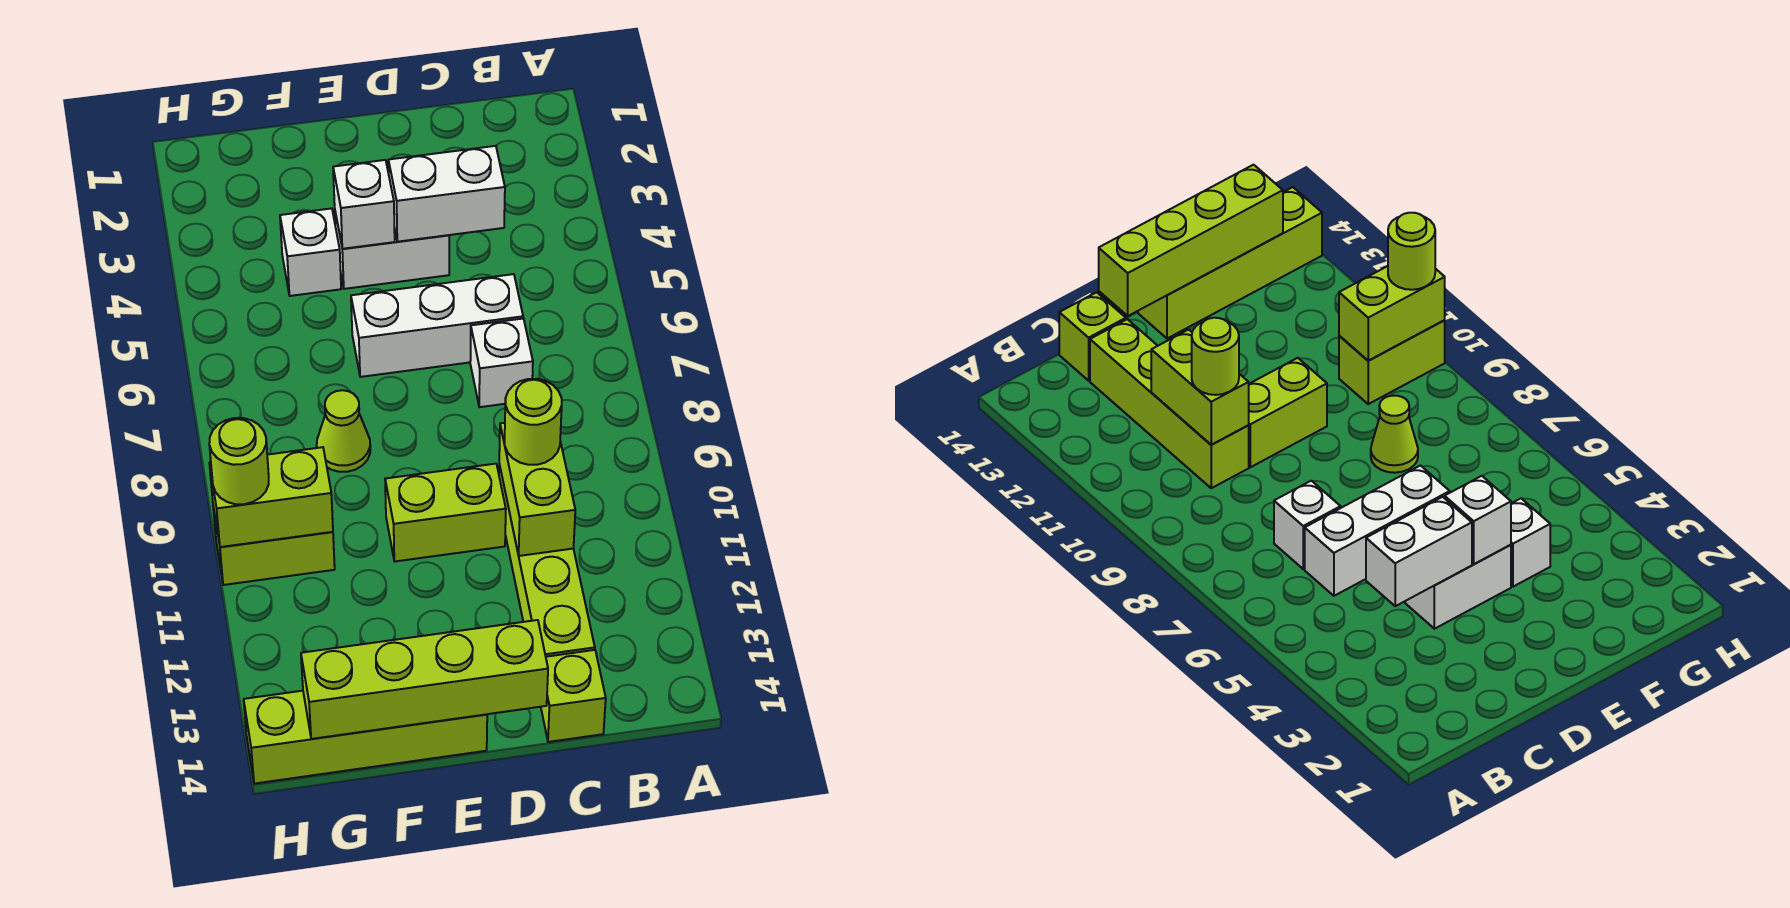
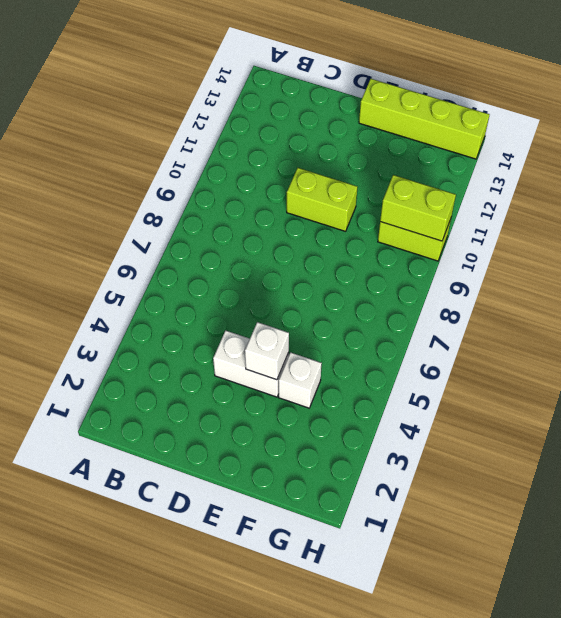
none -> white 1x3 brick [351,274,523,377]
none -> white 1x1 brick [470,319,533,407]
none -> lime 1x4 brick [499,465,595,657]

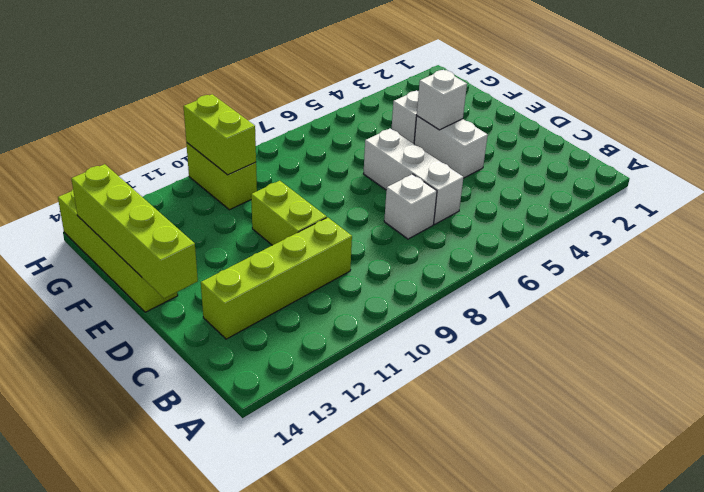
none -> lime 1x1 brick [541,650,606,742]
none -> lime 1x1 cone [317,390,370,472]
none -> white 1x2 brick [388,146,505,242]

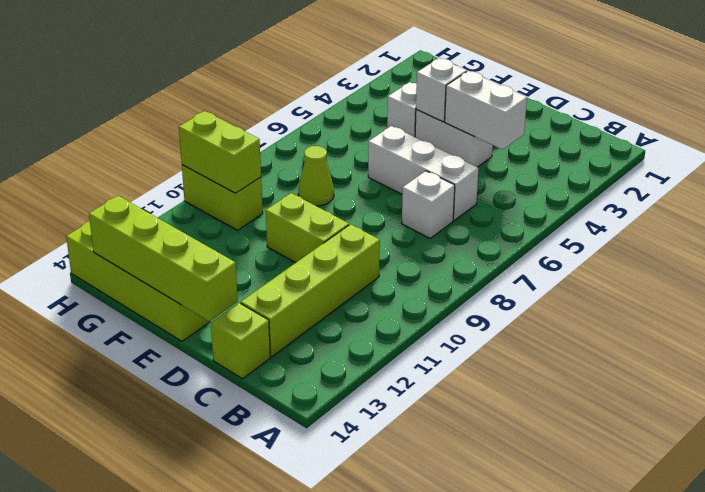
none -> lime 1x2 brick [499,423,575,556]
none -> lime 1x1 round brick [505,379,562,465]
none -> lime 1x1 round brick [209,418,269,504]

